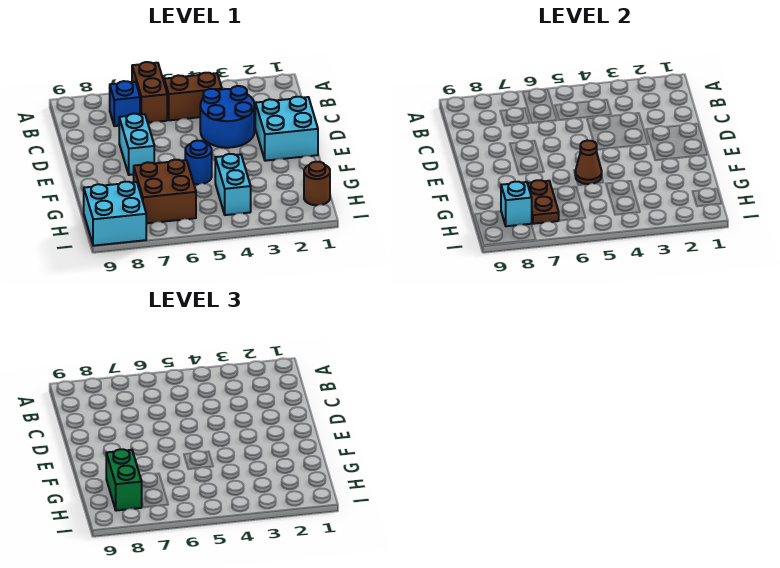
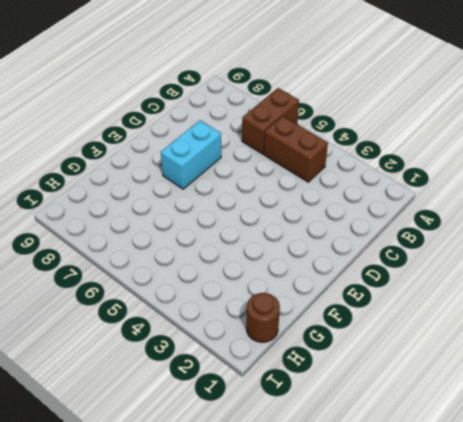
none -> blue 1x1 brick [110,81,140,126]
none -> blue 2x2 round brick [200,86,254,148]
none -> cyan 2x2 brick [255,96,318,161]

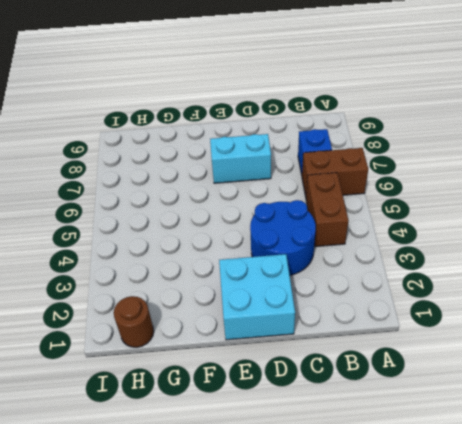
none -> blue 1x1 round brick [185,140,212,184]
none -> cyan 1x2 brick [215,154,251,215]
none -> brown 2x2 brick [134,159,196,223]

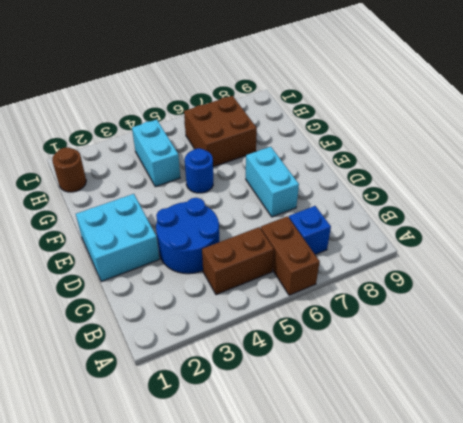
none -> cyan 2x2 brick [84,182,146,246]
none -> brown 1x1 cone [575,140,602,184]
none -> brown 1x2 plate [527,180,559,224]

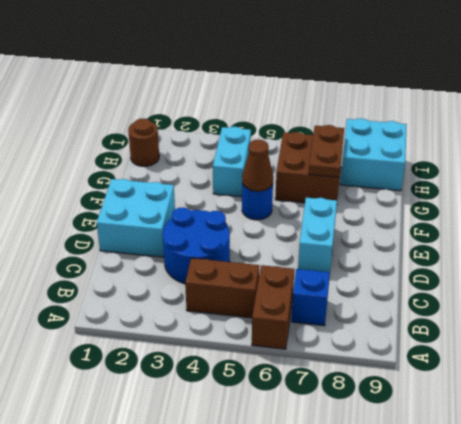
none -> cyan 1x1 brick [501,182,532,226]
none -> green 1x2 brick [106,449,142,511]

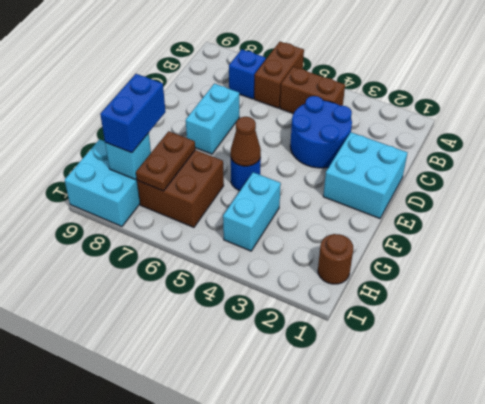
blue 1x2 brick [100,74,165,153] -> green 1x2 brick [106,449,142,511]

